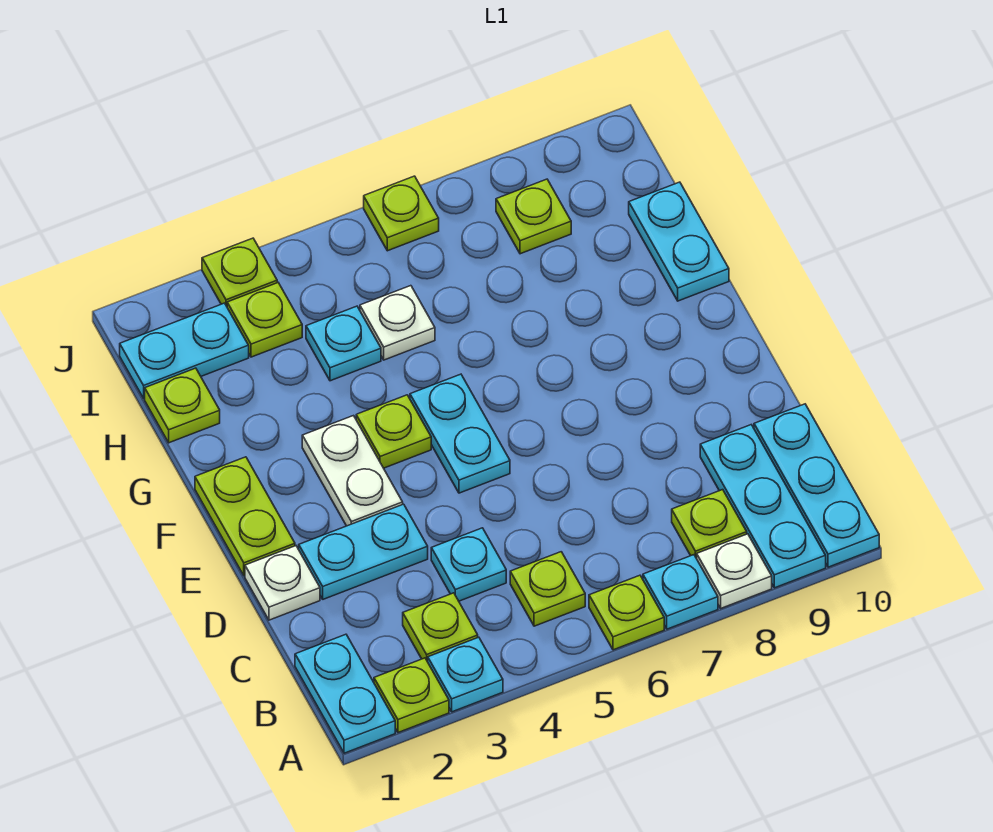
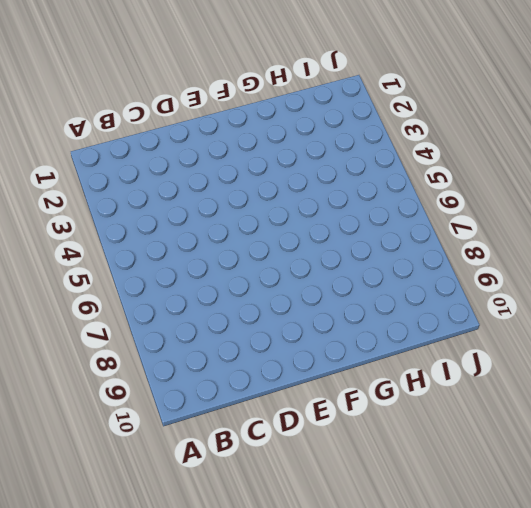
none -> cyan 1x2 plate [295,634,395,753]
none -> lime 1x1 plate [374,658,449,733]
none -> cyan 1x1 plate [428,637,503,712]

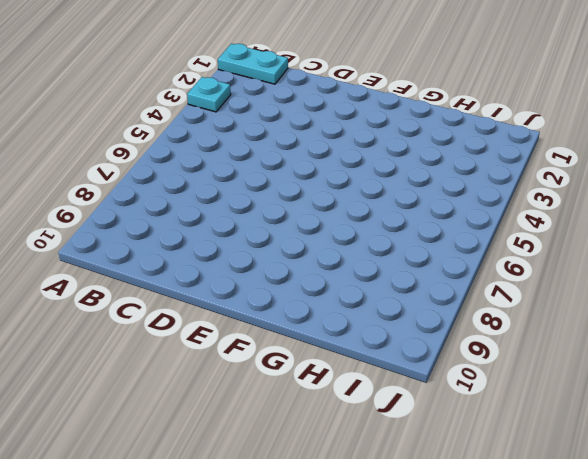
none -> lime 1x1 plate [374,658,449,733]
none -> lime 1x1 plate [589,575,664,650]
none -> cyan 1x1 plate [643,555,718,629]

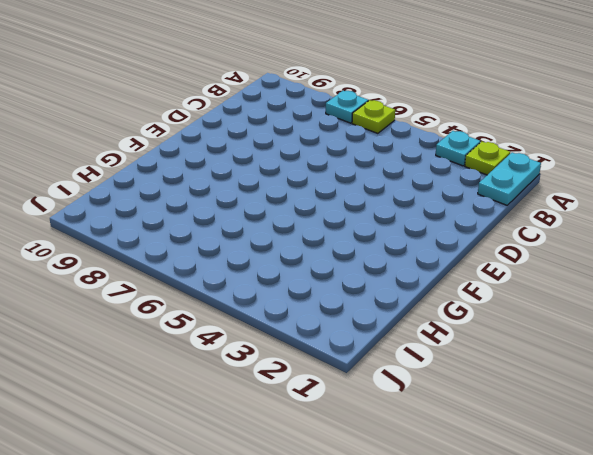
none -> white 1x1 plate [697,534,772,608]
none -> cyan 1x3 plate [700,425,826,588]
none -> cyan 1x3 plate [754,404,879,567]

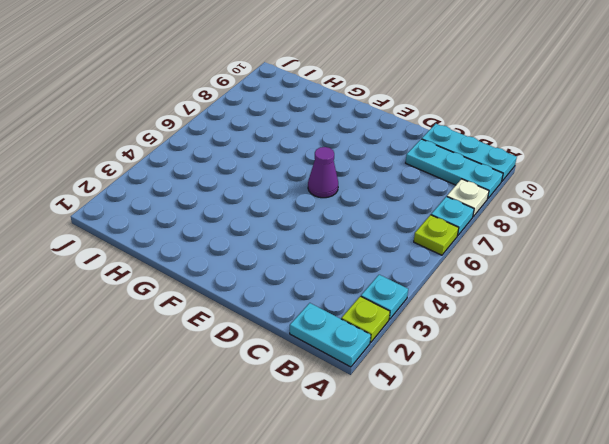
purple 1x1 cone [308,147,338,198] -> none
none -> lime 1x1 plate [403,593,478,662]
none -> lime 1x1 plate [510,552,585,626]
none -> lime 1x1 plate [672,490,747,558]

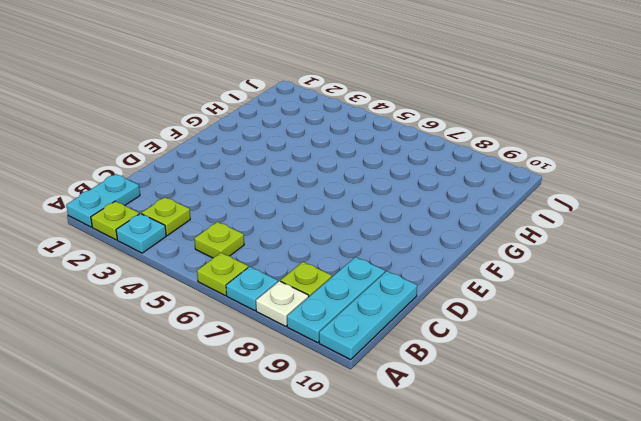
none -> cyan 1x1 plate [431,528,506,601]
none -> white 1x1 plate [245,546,320,620]
none -> cyan 1x2 plate [299,504,428,599]

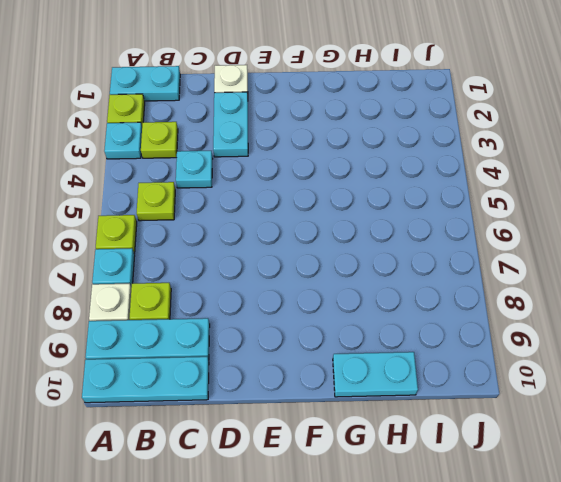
none -> lime 1x2 plate [195,457,295,576]
none -> white 1x2 plate [302,416,403,526]
none -> cyan 1x2 plate [410,374,510,493]

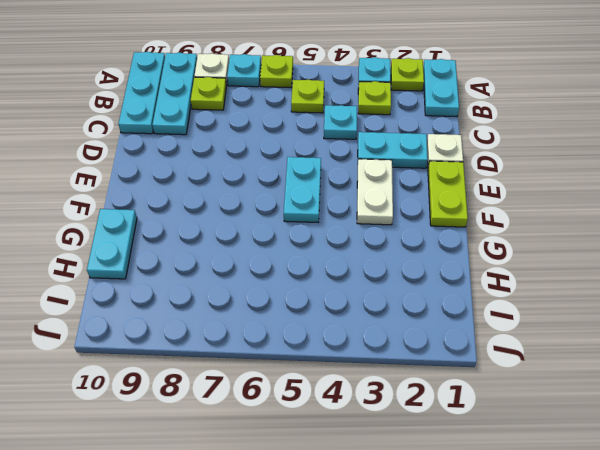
none -> lime 1x1 plate [356,395,431,468]
none -> lime 1x1 plate [145,368,220,443]
none -> cyan 1x1 plate [306,306,381,381]

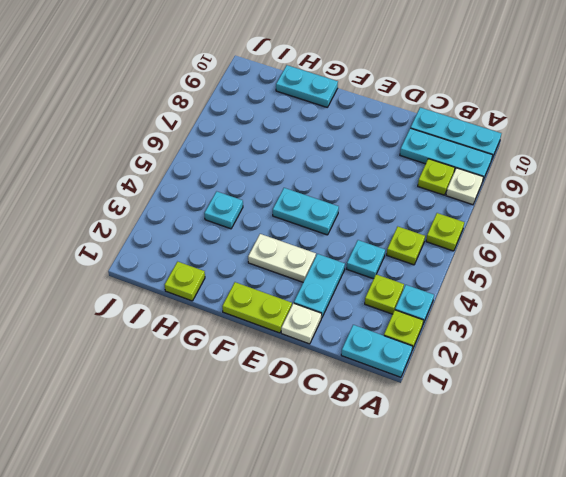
none -> cyan 1x1 plate [643,555,718,629]
none -> lime 1x1 plate [356,395,431,468]
none -> white 1x1 plate [360,286,435,360]

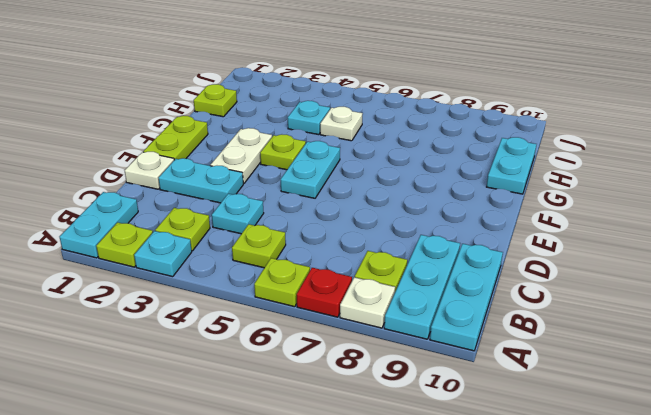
red 1x1 plate [297,268,352,317] -> cyan 1x1 plate [643,555,718,629]
none -> cyan 1x2 plate [120,303,249,398]
none -> lime 1x1 plate [227,283,302,357]
none -> lime 1x1 plate [496,179,571,254]

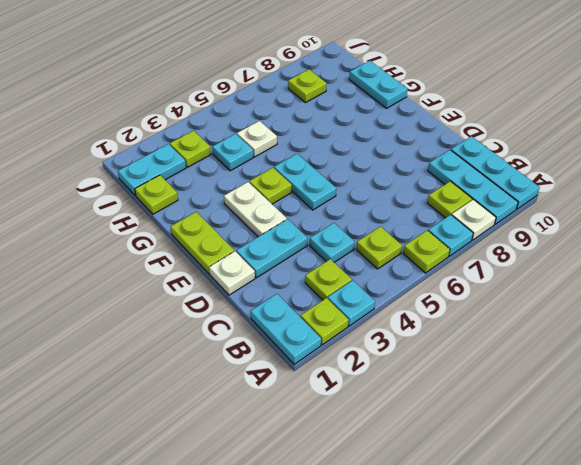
none -> lime 1x1 plate [202,238,277,306]
none -> lime 1x1 plate [364,176,439,251]

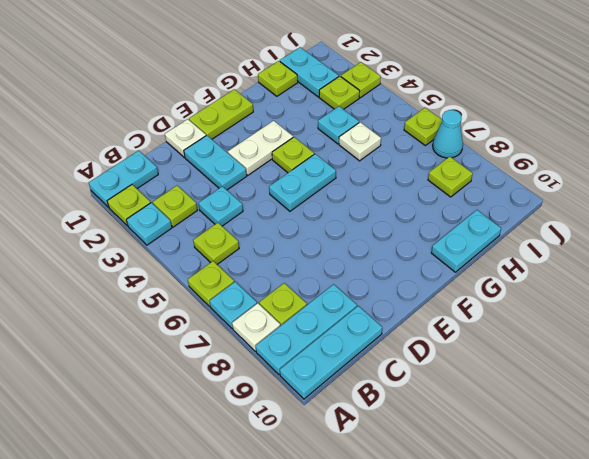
cyan 1x1 cone [433,110,463,158] -> none

